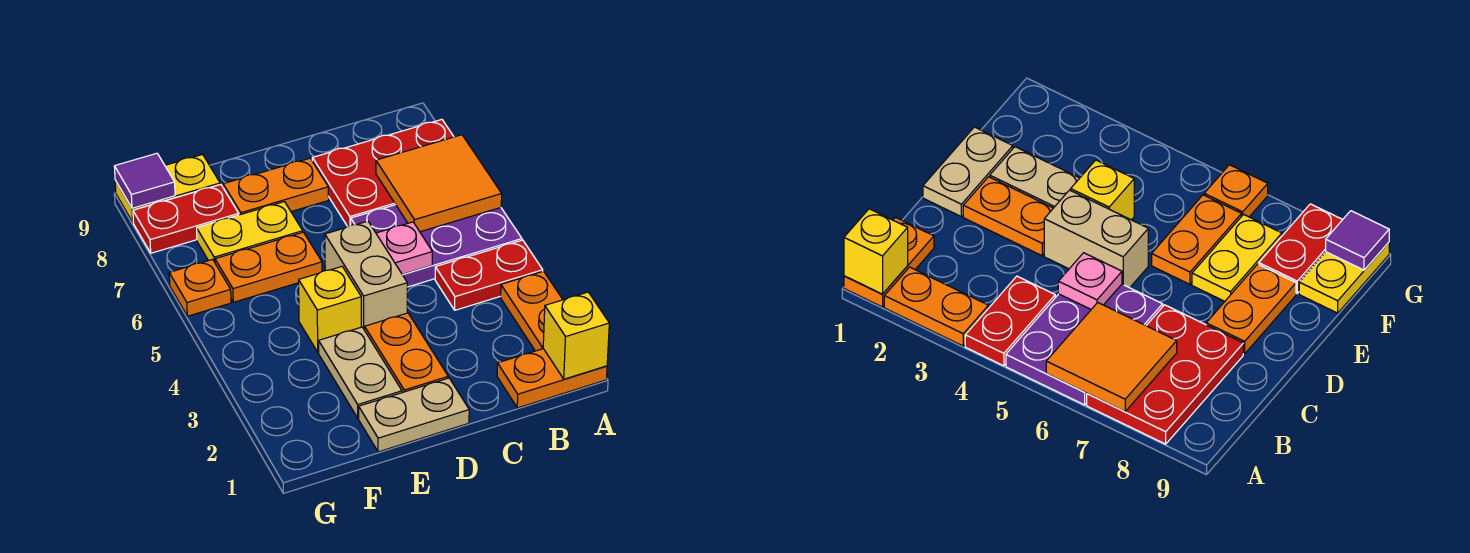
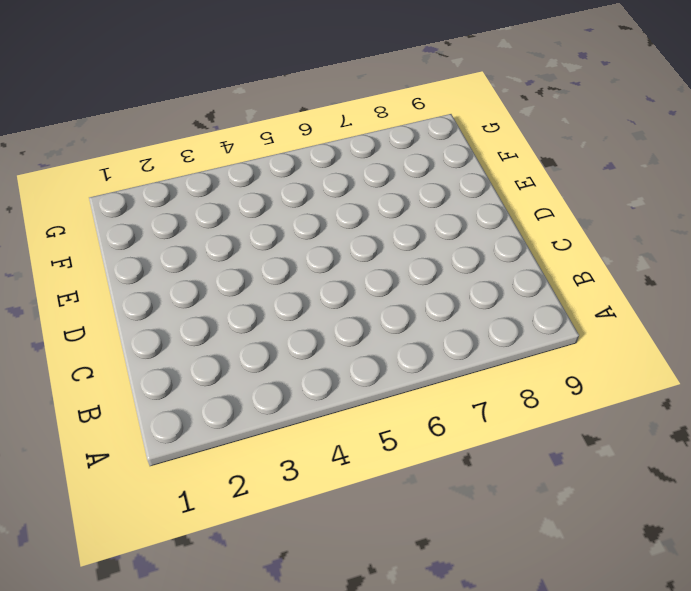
none -> orange 1x2 plate [497,349,607,408]
none -> orange 1x2 plate [501,271,563,351]
none -> red 1x2 plate [435,240,543,310]

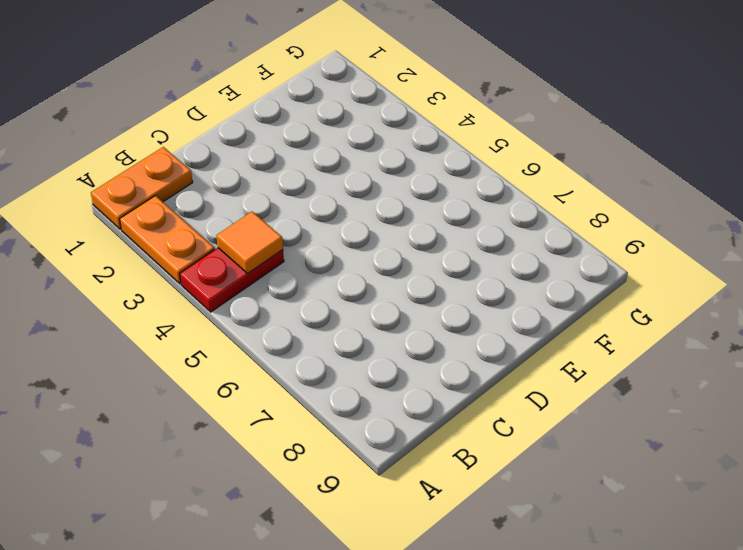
orange 1x1 tile [216,212,283,273] -> none
none -> purple 2x3 plate [351,205,522,287]
none -> red 2x3 plate [312,120,454,226]
none -> tan 1x2 plate [359,378,469,452]

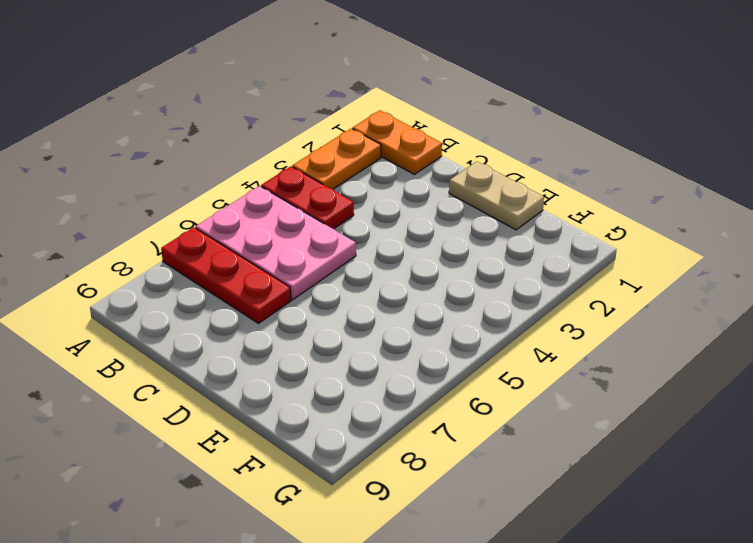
pink 2x3 plate [196,186,356,300] -> purple 2x3 plate [351,205,522,287]
red 1x3 plate [161,227,291,323] -> red 2x3 plate [312,120,454,226]
none -> orange 1x2 plate [365,313,448,393]
none -> tan 1x2 brick [325,221,407,330]
none -> orange 1x2 plate [223,158,329,215]

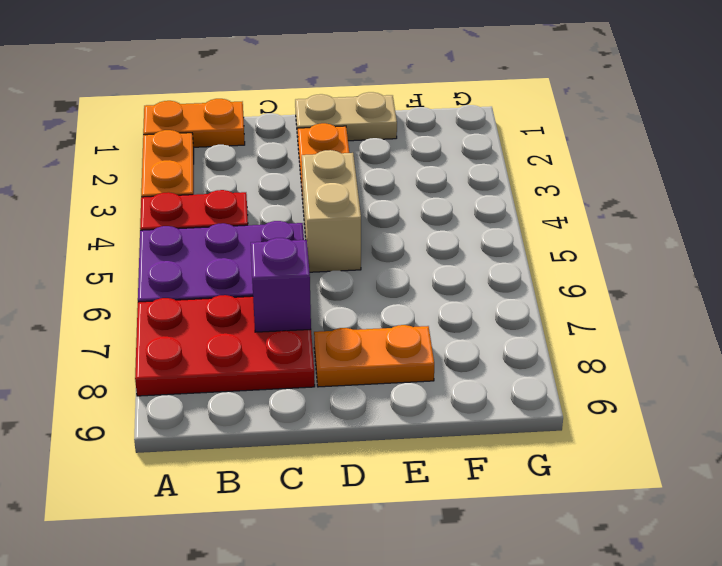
purple 1x1 brick [251,238,311,332] -> none
none -> tan 1x2 plate [319,327,402,418]
none -> yellow 1x1 brick [299,267,361,352]
none -> orange 1x2 plate [215,232,322,302]

